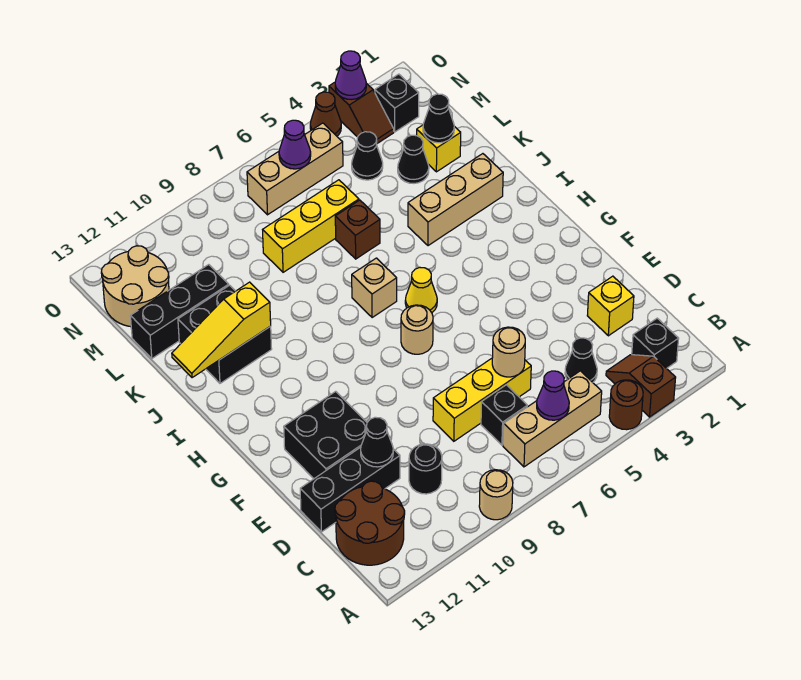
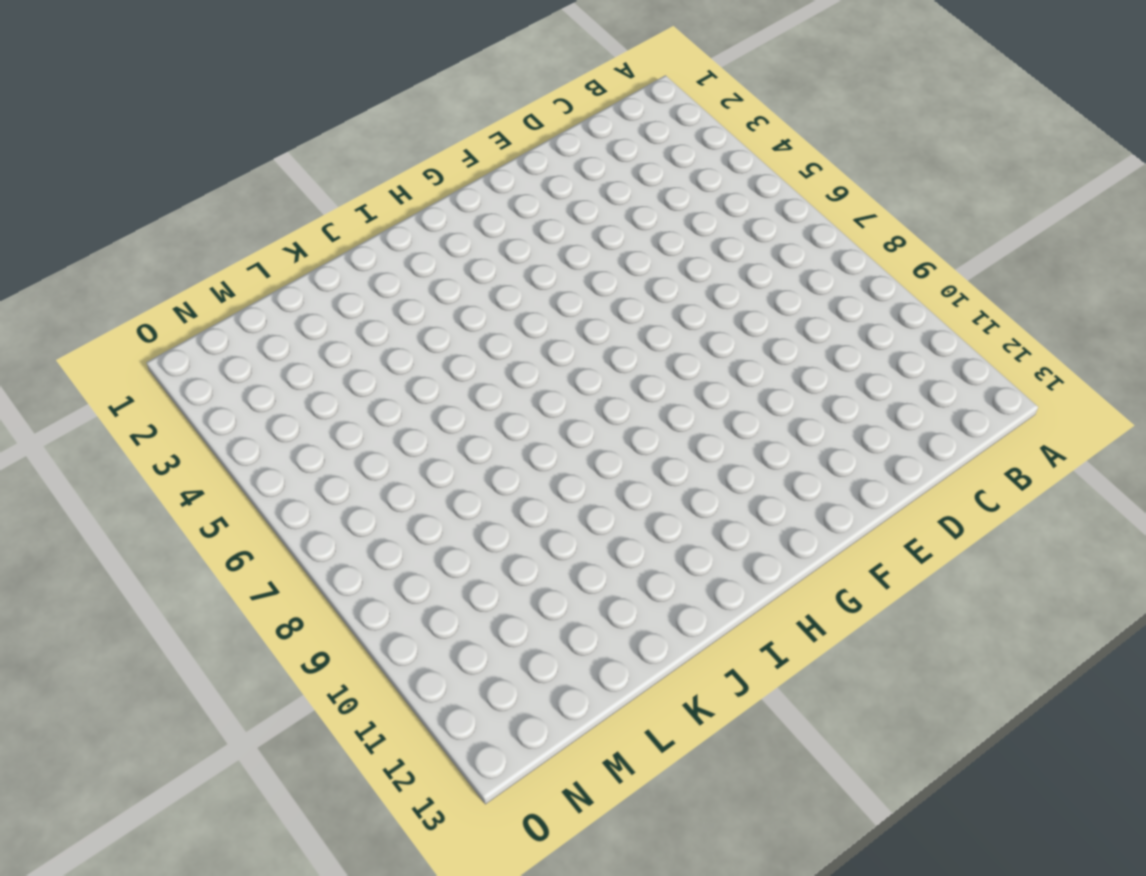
none -> brown 1x2 slope [606,355,676,417]
none -> brown 1x1 round brick [609,380,643,430]
none -> tan 1x1 round brick [479,470,513,520]
none -> black 1x1 brick [632,318,679,368]

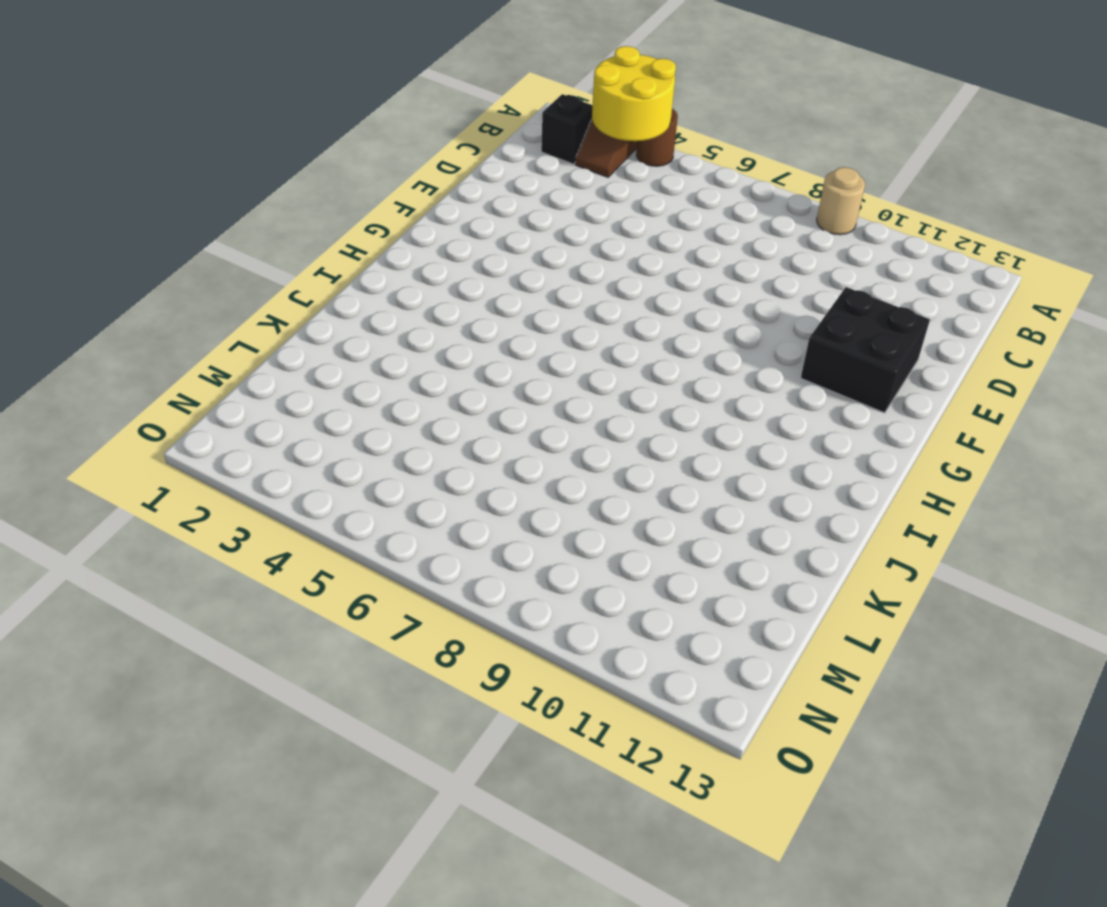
yellow 2x2 round brick [592,46,676,141] -> none
none -> tan 1x3 brick [503,371,602,467]
none -> brown 2x2 round brick [335,481,405,565]
none -> black 1x1 cone [565,338,597,382]
none -> black 1x1 brick [481,385,527,445]

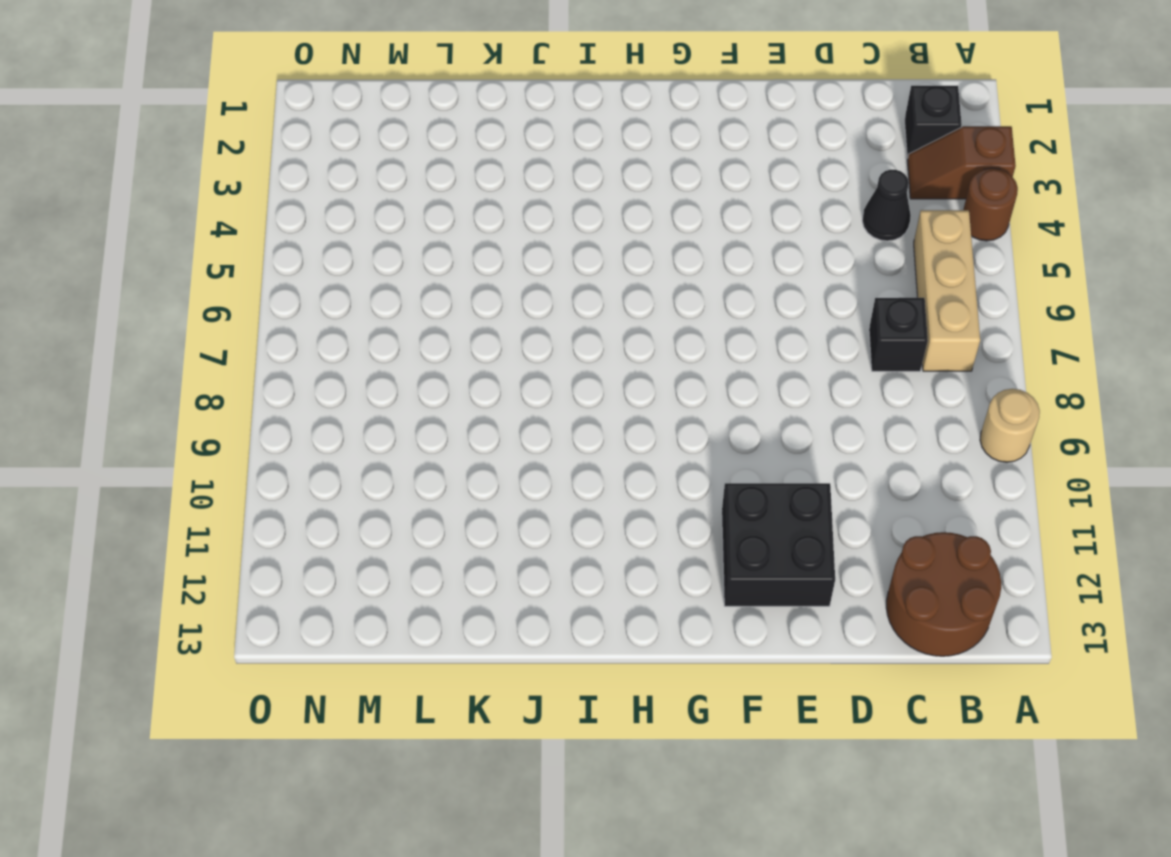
none -> black 1x1 round brick [409,444,442,494]
none -> yellow 1x1 brick [587,276,634,336]
none -> yellow 1x3 brick [433,358,531,441]
none -> black 1x3 brick [300,447,400,532]

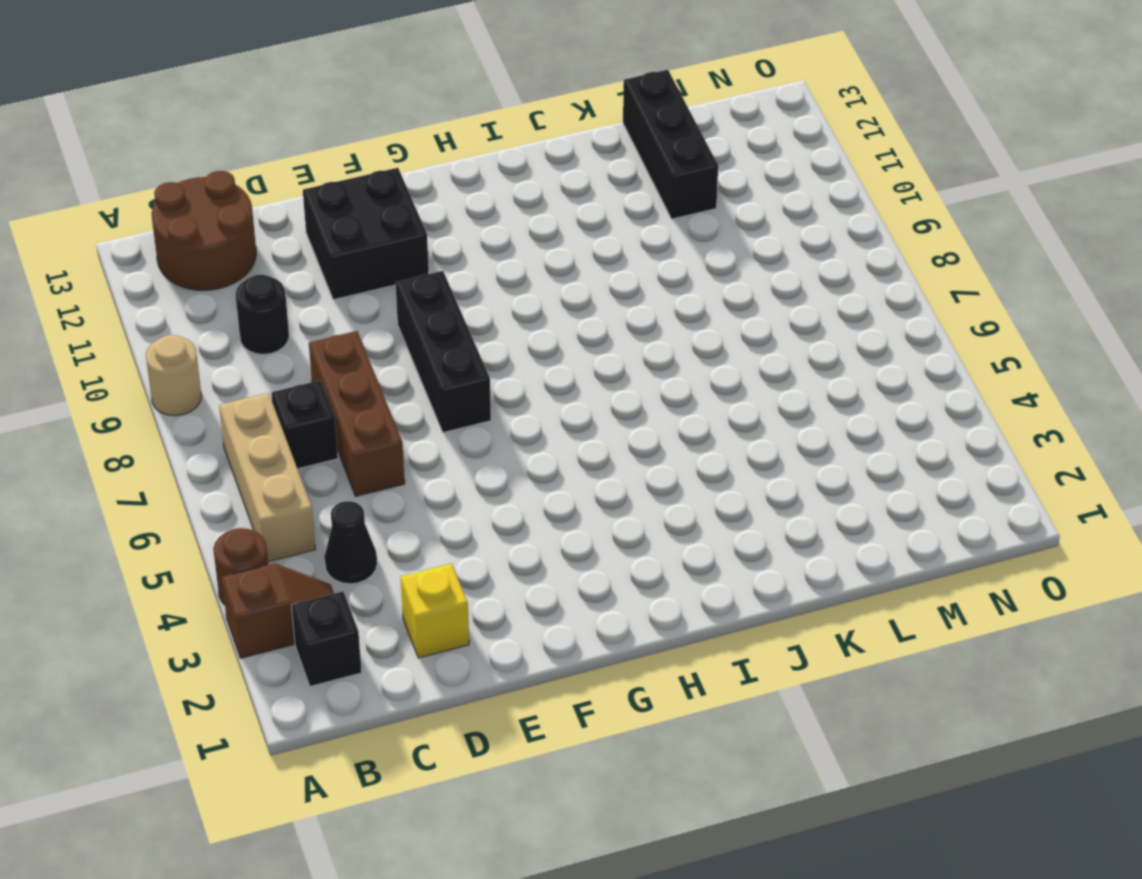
brown 1x3 brick [309,331,405,496] -> yellow 1x3 brick [433,358,531,441]
black 1x3 brick [395,271,491,433] -> black 1x3 brick moved to [300,447,400,532]
none -> tan 1x1 round brick [401,305,433,354]
none -> yellow 1x1 cone [405,267,437,313]
none -> tan 1x1 brick [352,258,397,318]
none -> tan 1x3 brick [408,154,503,246]

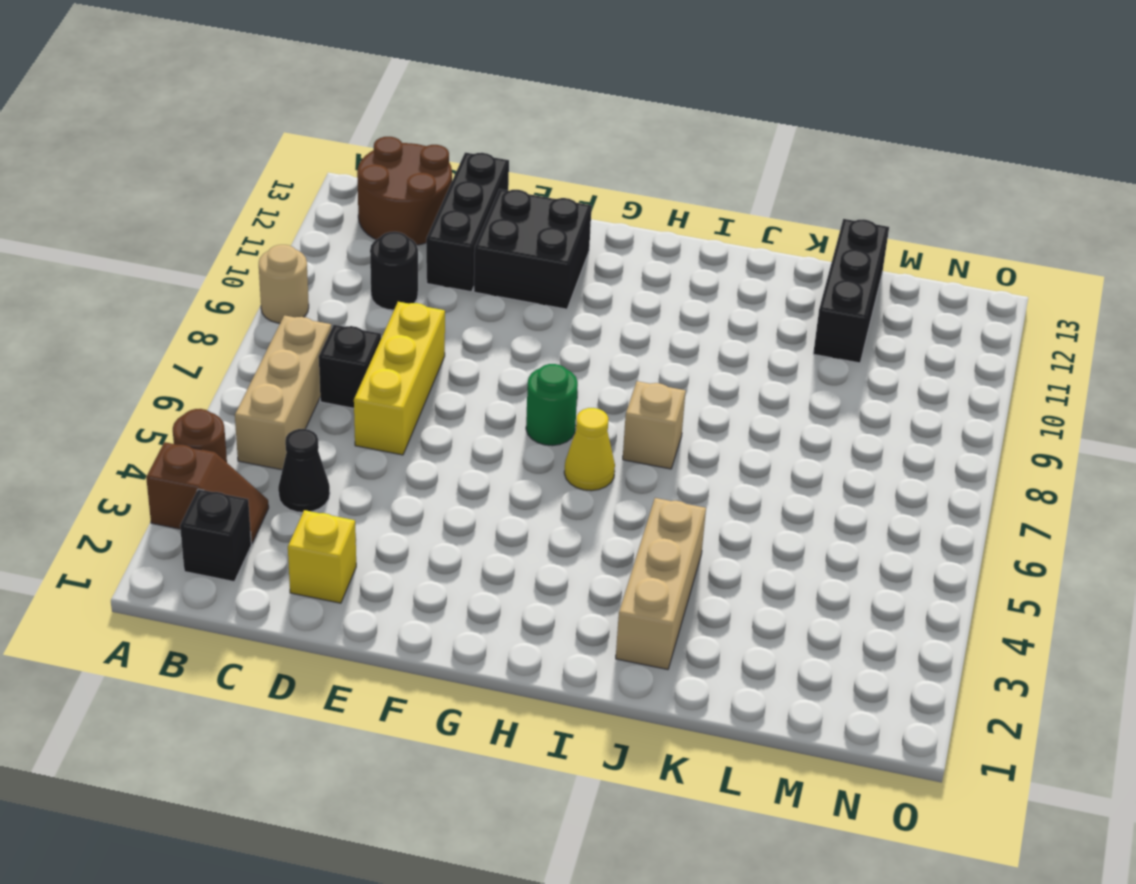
green 1x1 round brick [526,364,578,446] -> tan 1x1 round brick [401,305,433,354]
none -> black 2x2 brick [178,285,272,383]
none -> brown 1x1 brick [335,200,380,259]
none -> yellow 1x1 brick [417,125,461,172]
none -> black 1x1 cone [398,135,429,183]

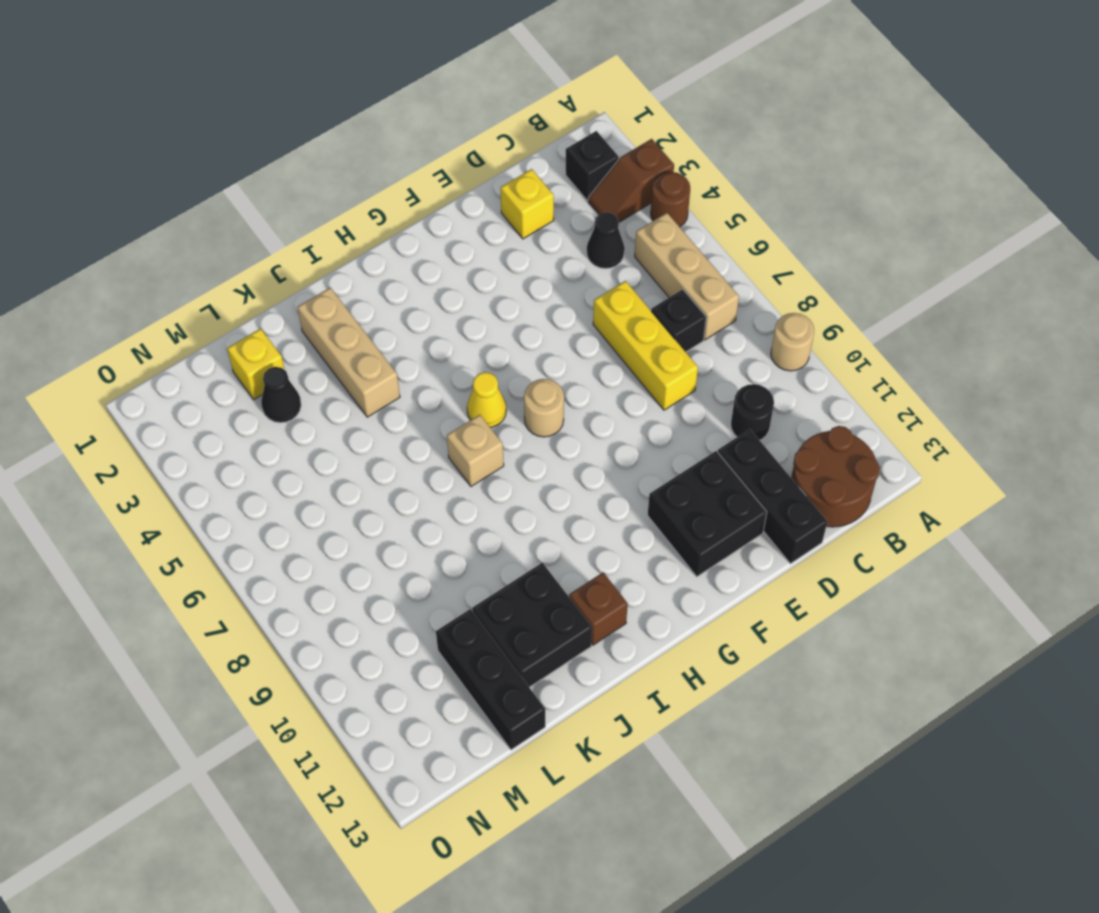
brown 1x1 brick [569,573,628,645] -> brown 1x1 brick moved to [335,200,380,259]
none -> yellow 1x3 brick [263,180,359,272]
none -> black 1x1 cone [352,132,383,180]
none -> tan 2x2 round brick [101,246,169,327]
none -> black 1x1 brick [375,74,419,132]

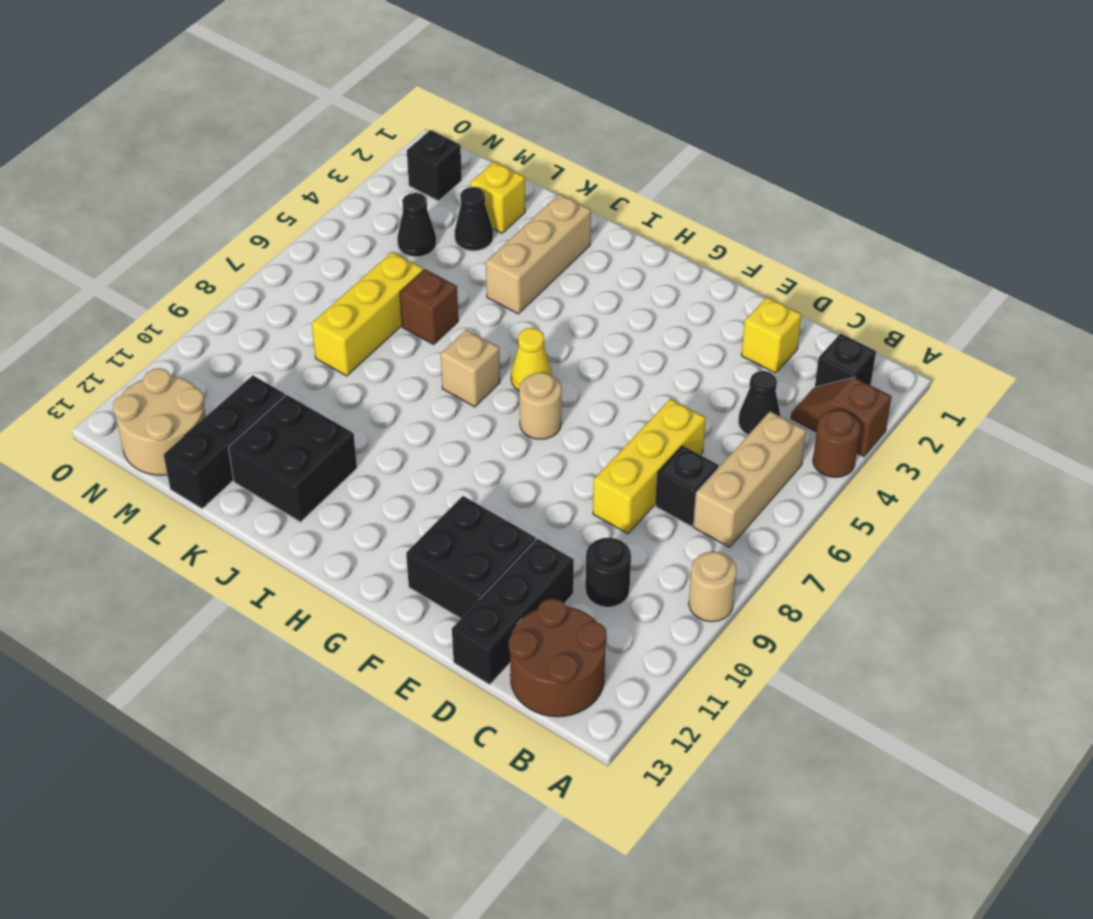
none -> brown 1x2 slope [329,82,394,143]
none -> tan 1x3 brick [247,123,343,215]
none -> brown 1x1 cone [310,92,341,136]
none -> purple 1x1 cone [537,371,569,420]

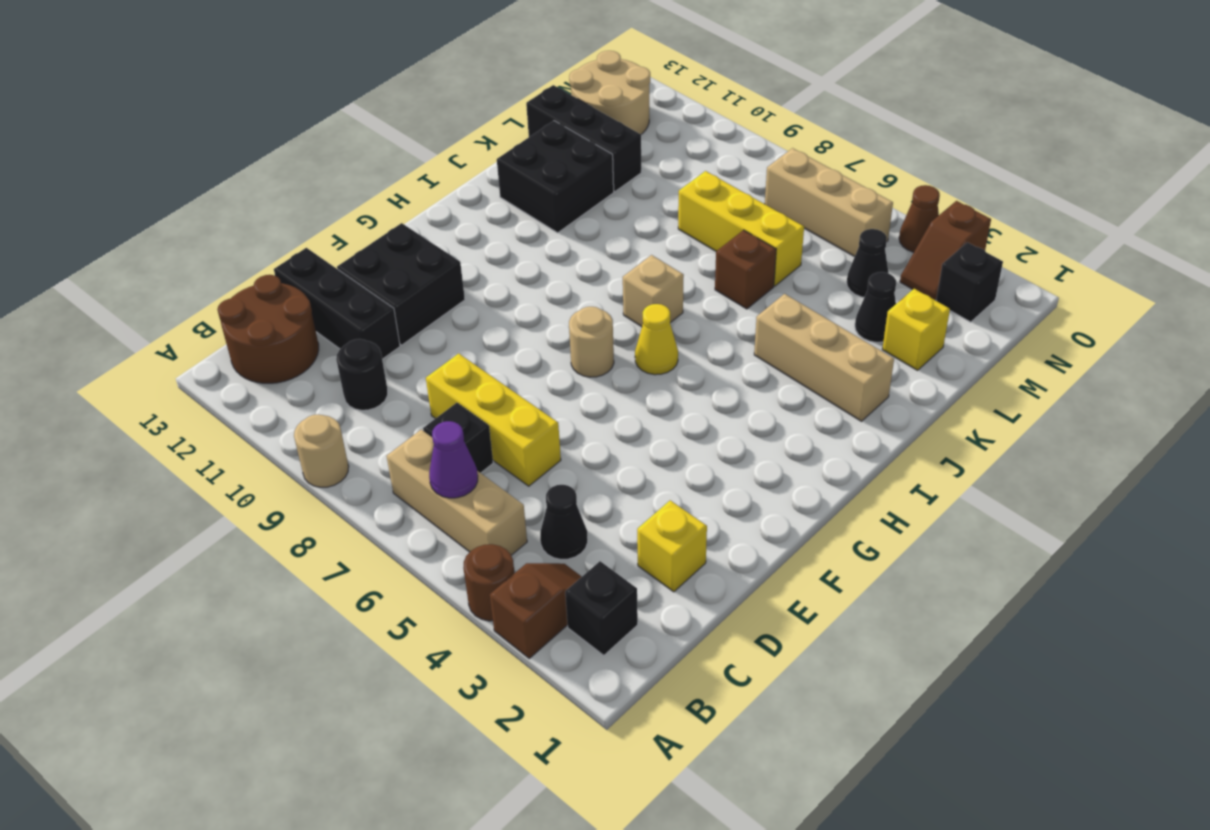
none -> tan 1x1 round brick [492,327,525,377]
none -> black 1x1 cone [361,417,393,467]
none -> yellow 1x3 slope [172,282,271,378]
none -> black 1x1 cone [423,94,454,143]

